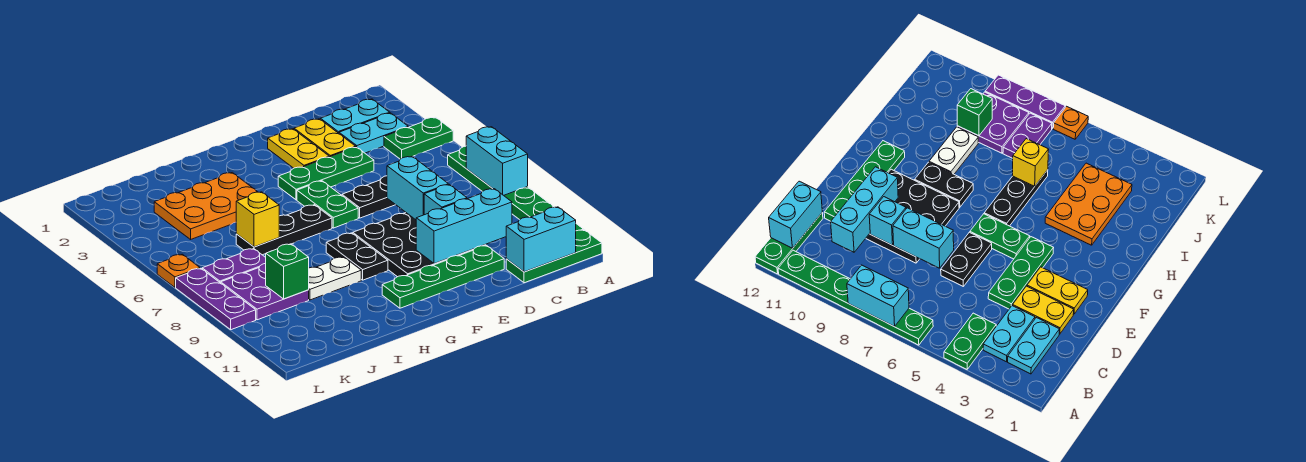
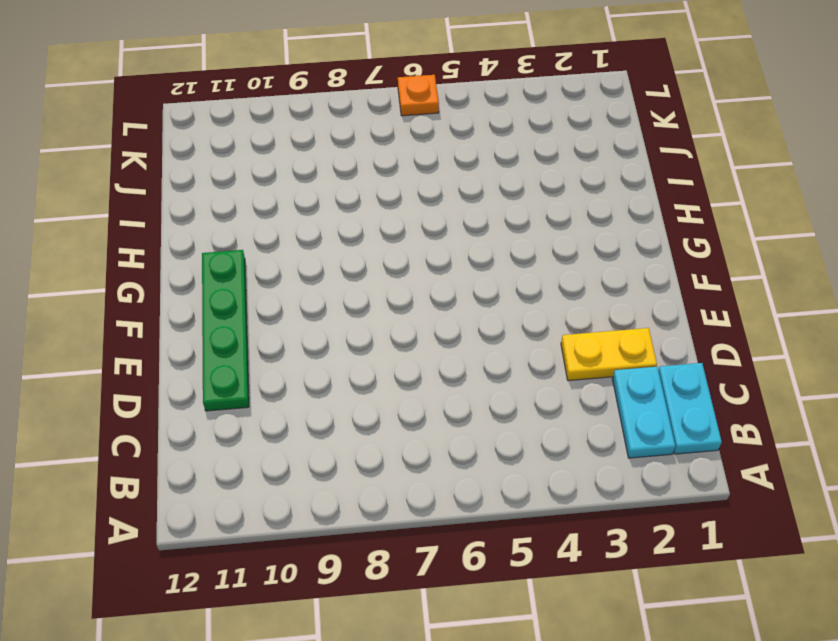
cyan 1x2 plate [658,363,722,454] -> cyan 1x2 plate moved to [339,113,408,153]
none -> green 1x2 plate [384,117,453,159]
none -> green 1x6 plate [448,146,583,231]
none -> green 1x3 plate [506,230,602,283]

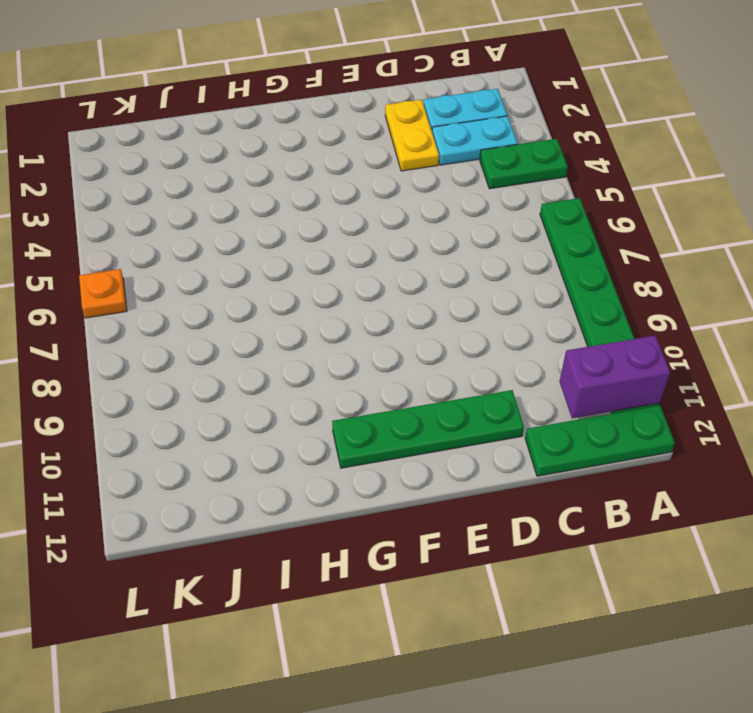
purple 1x2 brick [559,336,670,418] -> none
none -> green 1x3 plate [278,147,374,200]
none -> black 1x2 plate [342,176,395,218]
none -> black 3x3 plate [353,213,486,277]

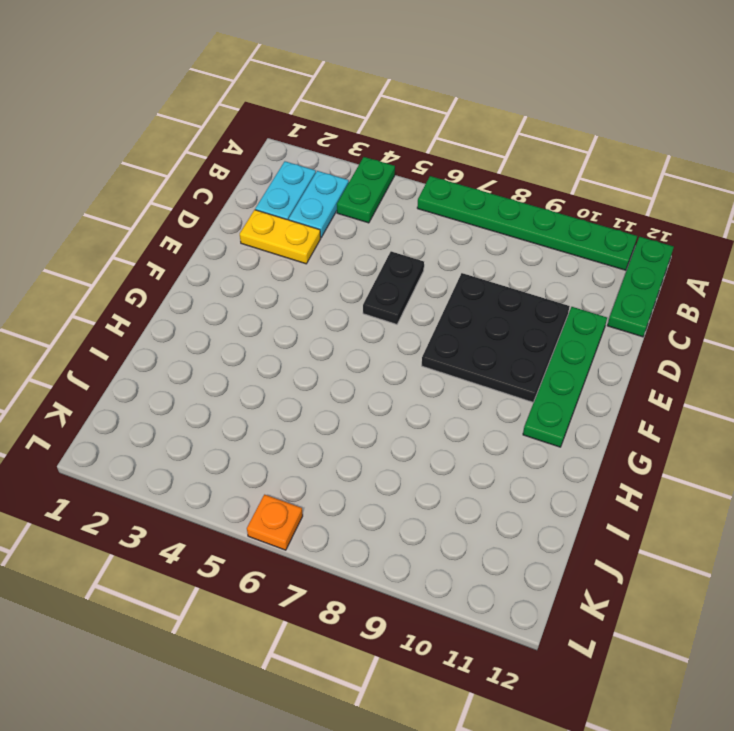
none -> green 1x3 plate [278,147,374,200]
none -> yellow 1x2 plate [268,129,329,168]
none -> green 1x2 plate [297,181,358,228]

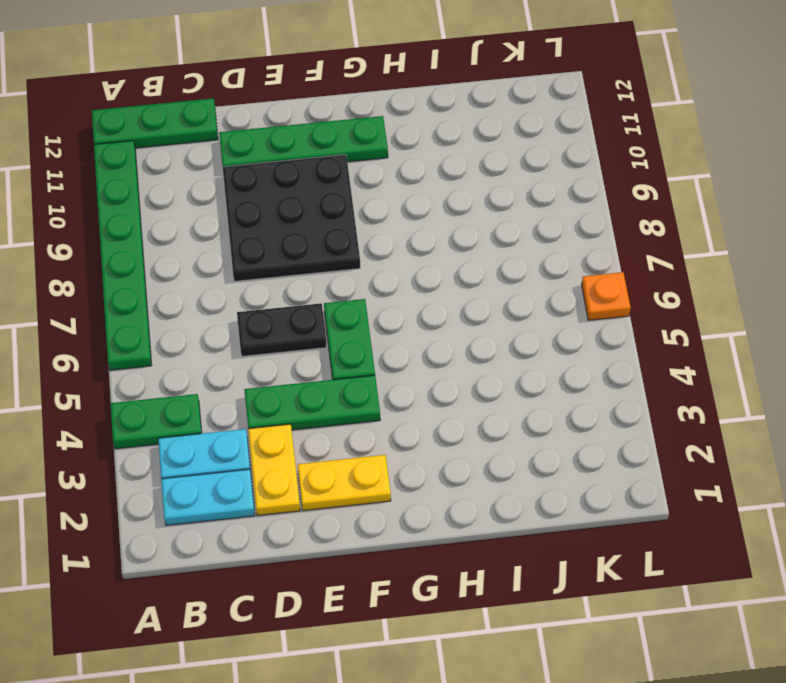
yellow 1x2 plate [298,455,391,511] -> yellow 1x2 plate turned to [268,129,329,168]
none -> black 1x3 plate [236,205,332,255]
none -> black 1x2 plate [326,233,388,280]
none -> orange 2x3 plate [154,173,257,239]

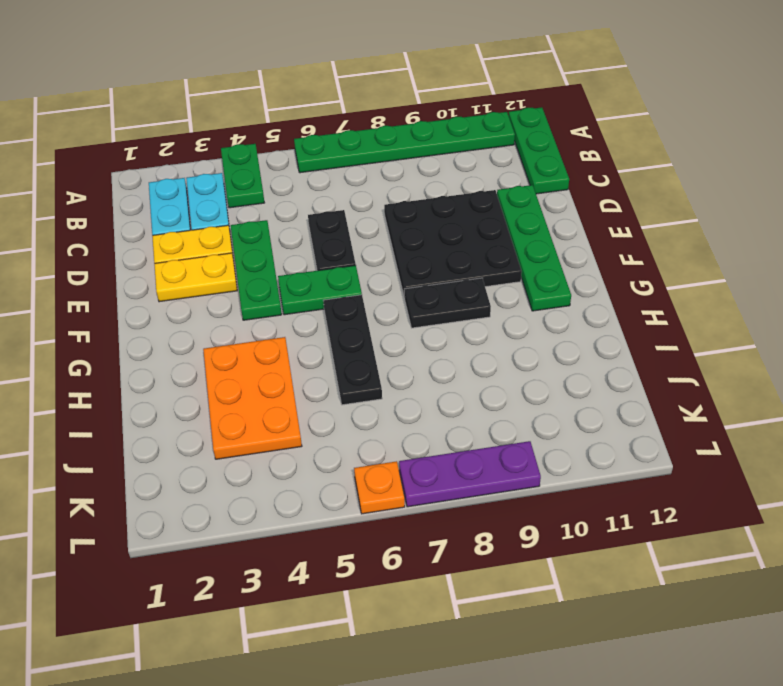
none -> white 1x2 plate [309,257,361,300]
none -> purple 1x2 plate [202,249,266,283]
none -> purple 2x2 plate [221,263,309,320]

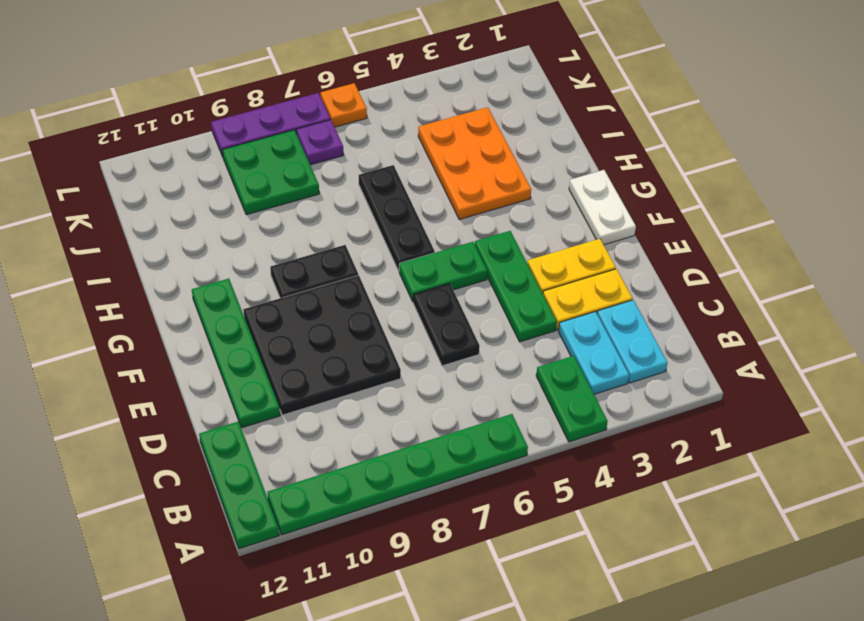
white 1x2 plate [569,170,636,245] -> white 1x2 plate moved to [309,257,361,300]
green 2x2 plate [222,130,319,215] -> purple 2x2 plate [221,263,309,320]
purple 1x1 plate [296,120,343,165] -> purple 1x2 plate [202,249,266,283]
none -> cyan 1x2 brick [466,127,528,195]
none -> cyan 1x2 brick [506,207,576,272]
none -> cyan 1x3 brick [416,189,512,264]

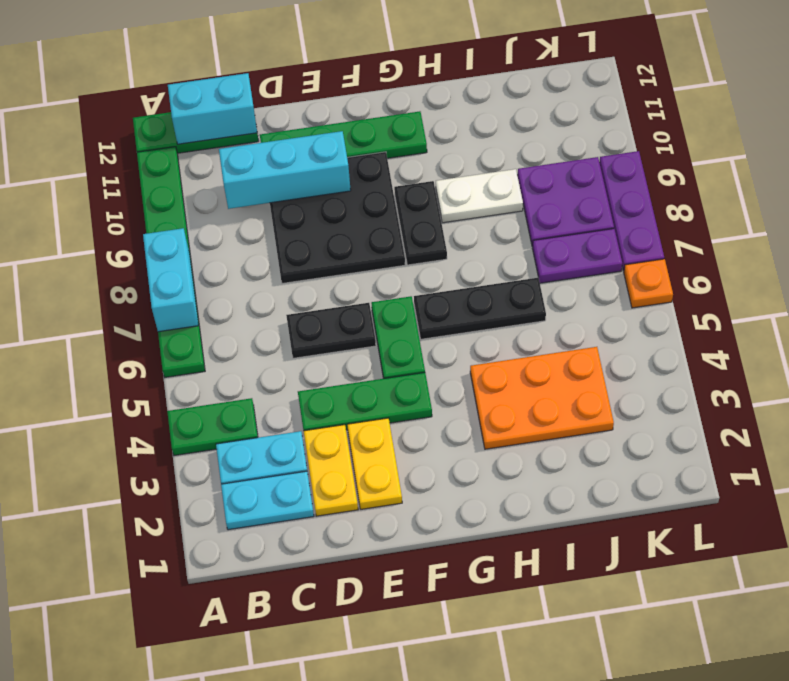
none -> cyan 1x2 brick [387,156,448,220]
none -> cyan 1x1 brick [424,184,467,215]
none -> yellow 1x1 brick [236,192,279,247]

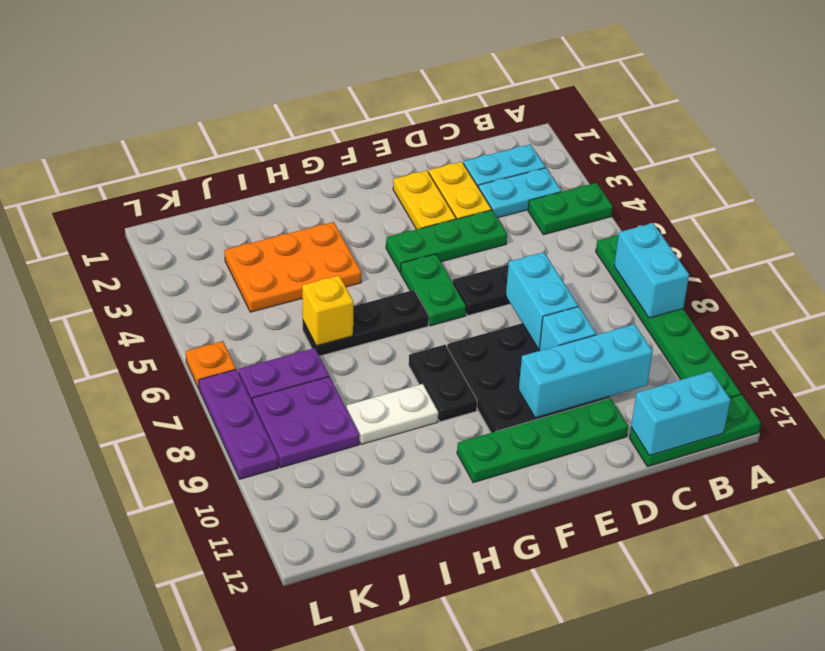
none -> green 1x1 brick [266,244,309,299]

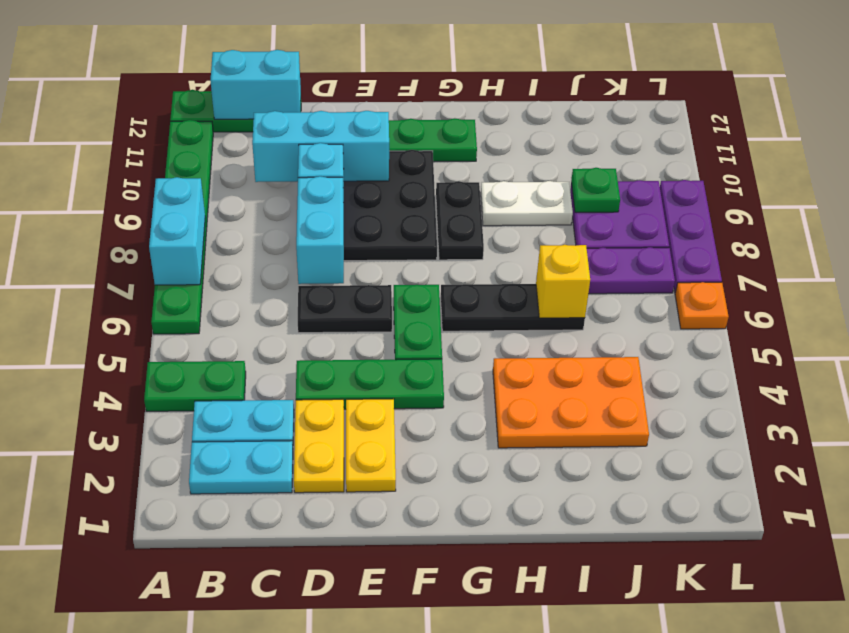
green 1x1 plate [571,168,620,212] -> green 1x1 brick [266,244,309,299]

